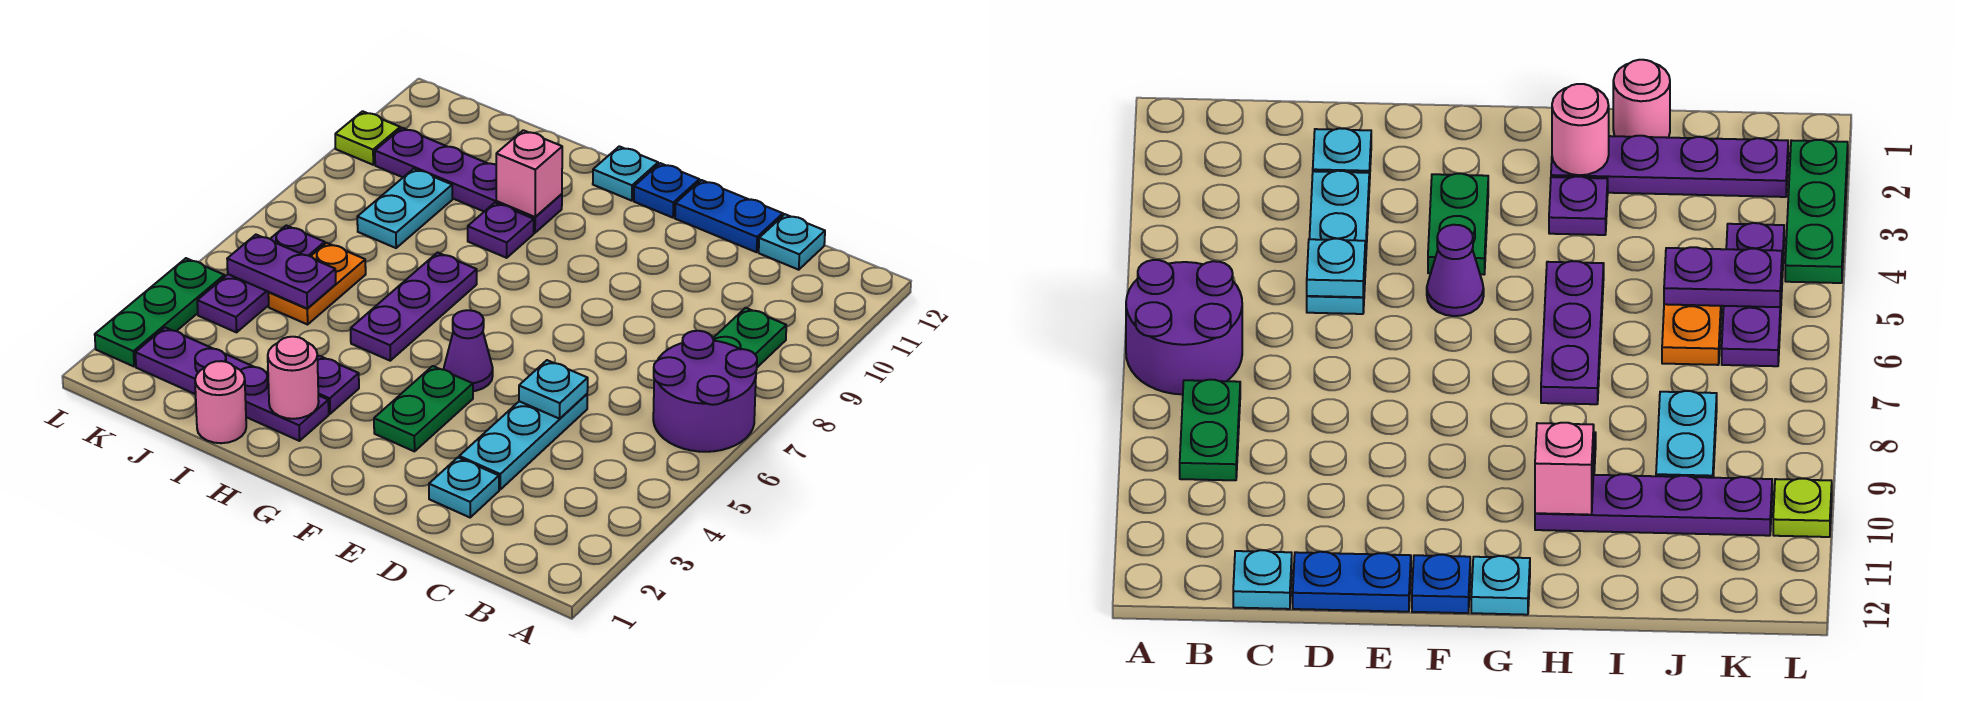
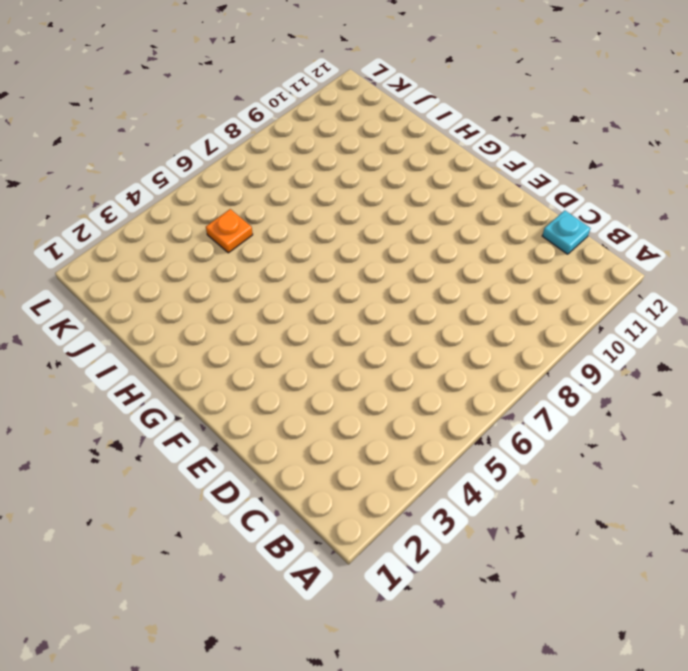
orange 1x1 plate [206,209,253,253] -> orange 1x2 plate [268,243,366,324]
none -> purple 2x2 round brick [653,331,757,452]
none -> green 1x2 plate [713,308,786,367]
none -> cyan 1x1 plate [429,457,499,517]

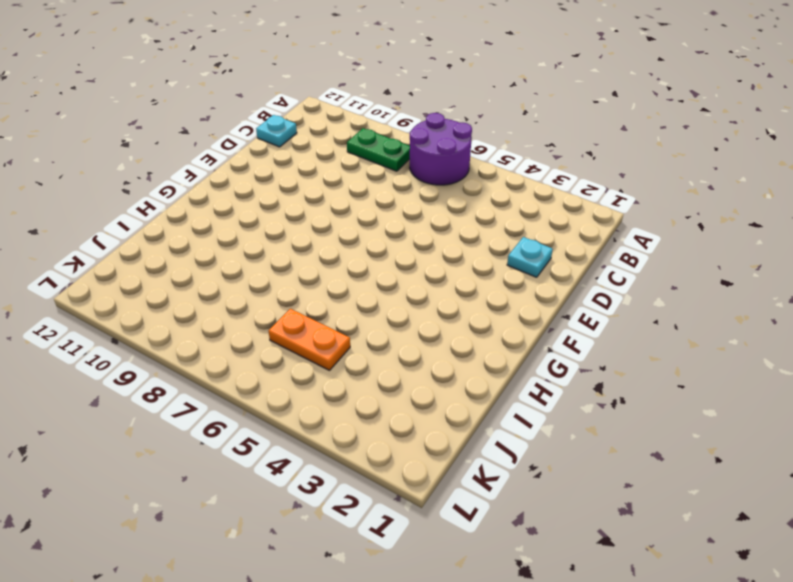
none -> cyan 1x3 plate [459,394,587,489]
none -> blue 1x2 plate [675,180,783,252]
none -> green 1x2 plate [374,366,473,451]

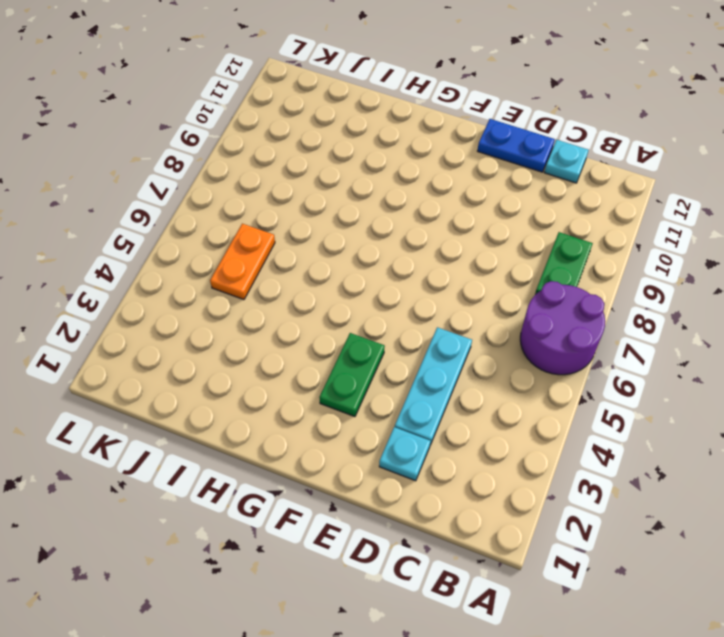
none -> purple 1x1 cone [444,310,493,391]
none -> blue 1x1 plate [634,163,699,218]
none -> cyan 1x1 plate [593,146,658,201]

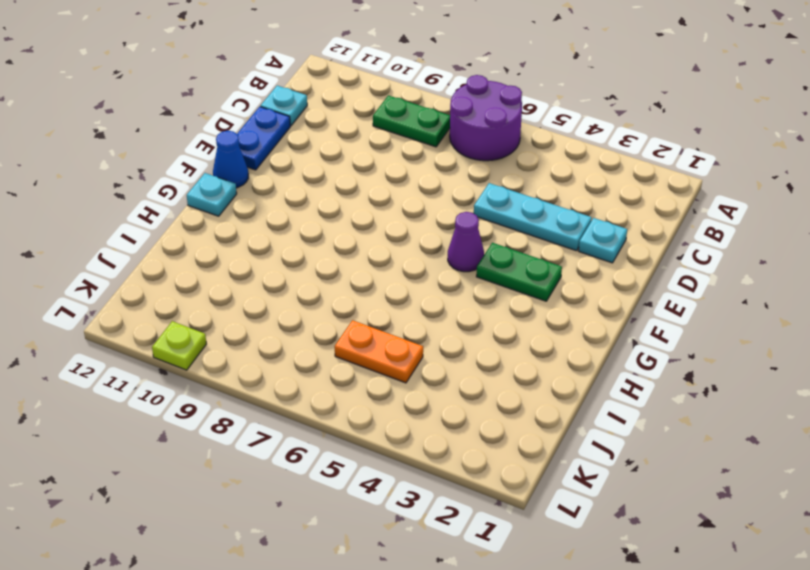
blue 1x1 cone [213,131,248,188] -> blue 1x1 plate [634,163,699,218]
none -> purple 1x4 plate [135,327,329,441]
none -> purple 1x1 plate [317,356,359,414]
none -> purple 1x3 plate [351,253,477,361]

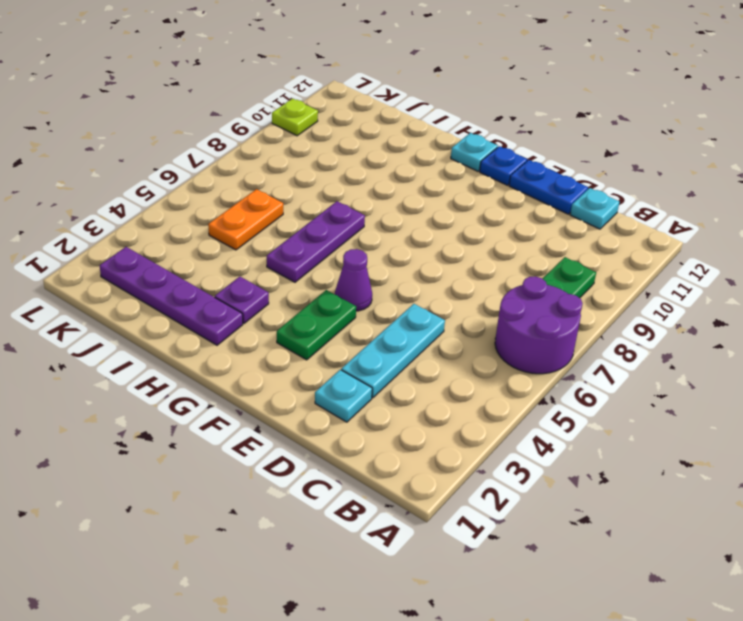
none -> purple 1x1 plate [468,203,534,258]
none -> purple 1x4 plate [375,128,562,233]
none -> pink 1x1 round brick [195,361,246,443]

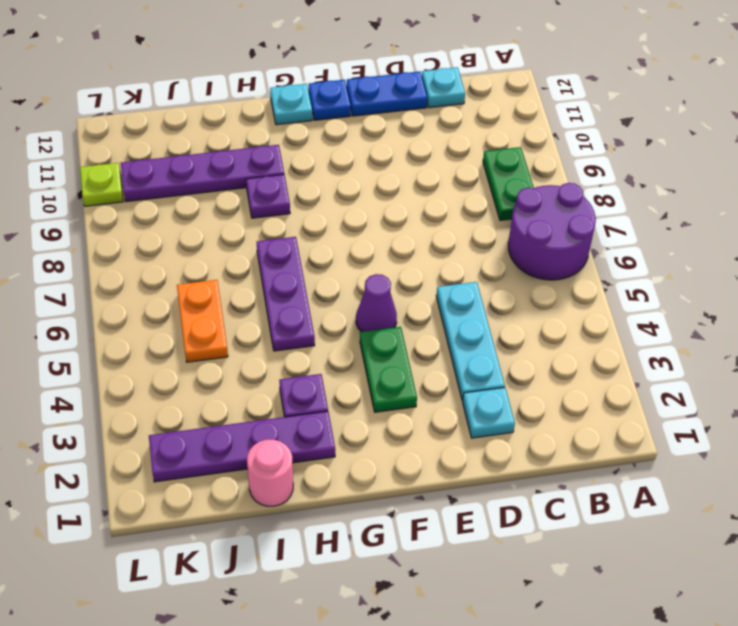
none -> cyan 1x2 plate [357,169,452,248]
none -> purple 1x3 plate [197,225,325,332]
none -> green 1x3 plate [95,258,224,366]

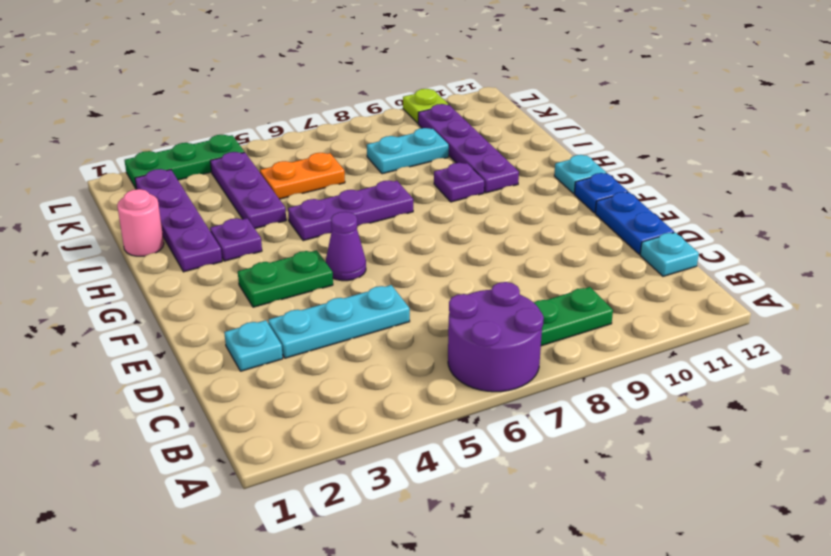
purple 1x3 plate [210,152,286,228] -> purple 1x3 plate turned to [197,225,325,332]
none -> cyan 1x1 plate [519,360,588,419]
none -> pink 1x1 round brick [268,337,319,419]
none -> pink 1x1 brick [496,130,562,217]

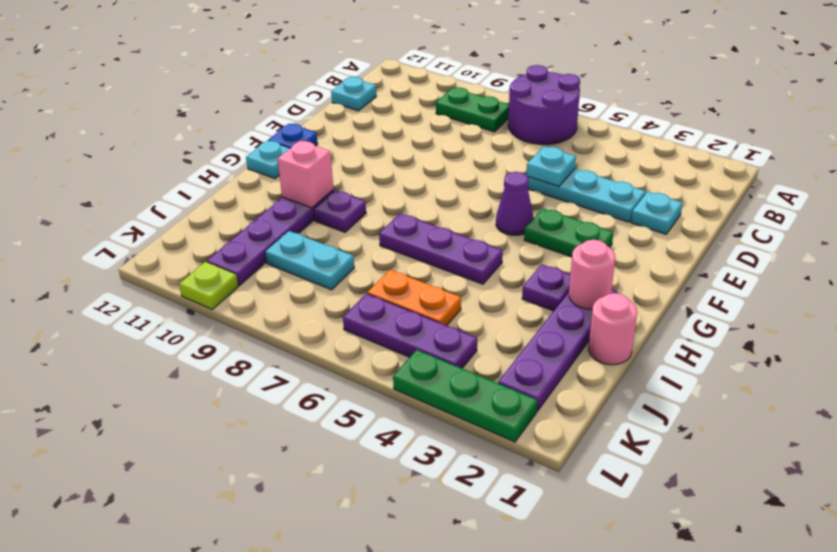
none -> blue 1x2 plate [675,180,783,252]
none -> purple 1x2 plate [227,235,336,309]

